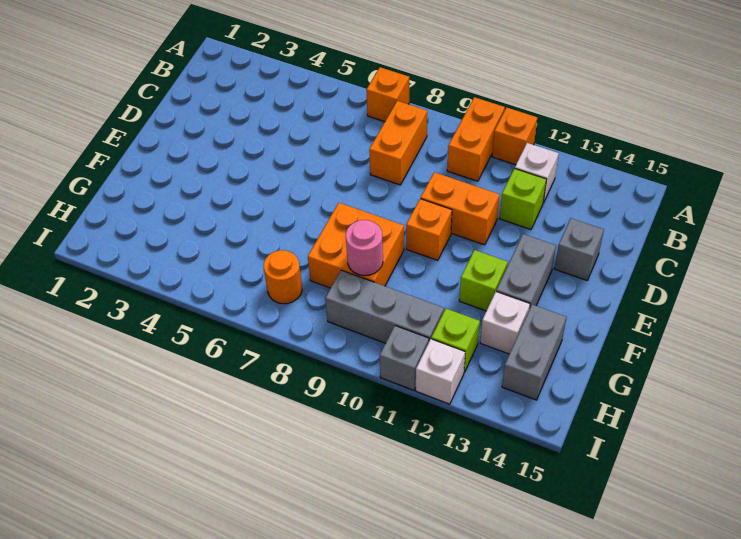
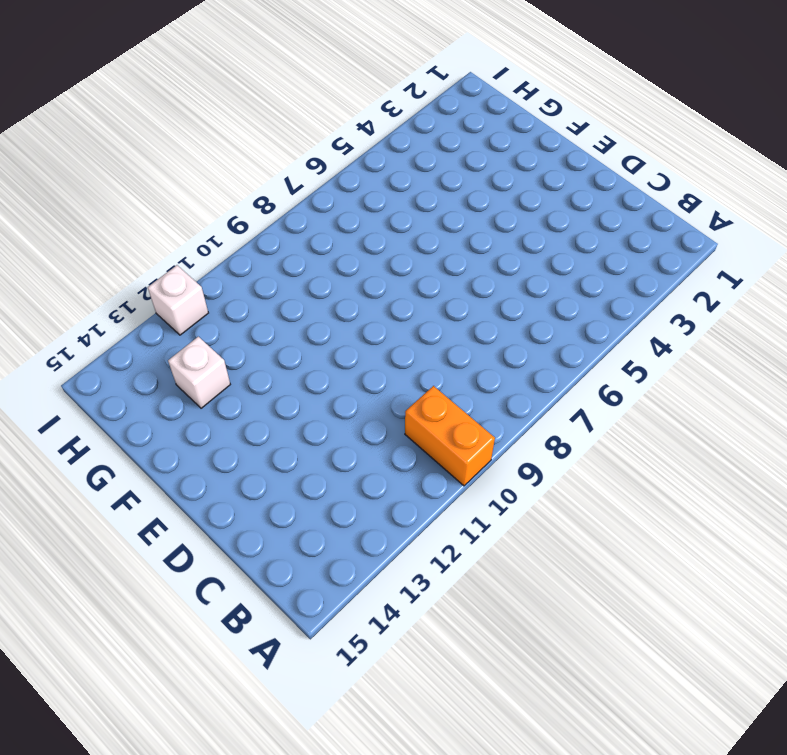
none -> orange 1x1 brick [366,67,409,122]
none -> orange 1x1 brick [492,108,537,165]
none -> orange 1x2 brick [369,101,427,185]

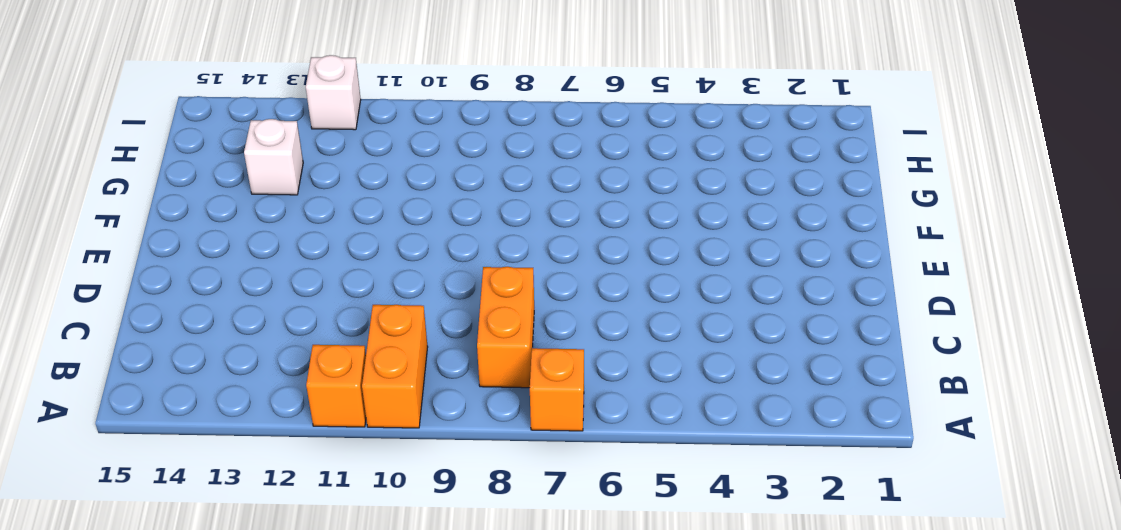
none -> white 1x1 brick [515,143,559,203]
none -> lime 1x1 brick [499,168,546,230]
none -> orange 1x2 brick [421,172,500,245]

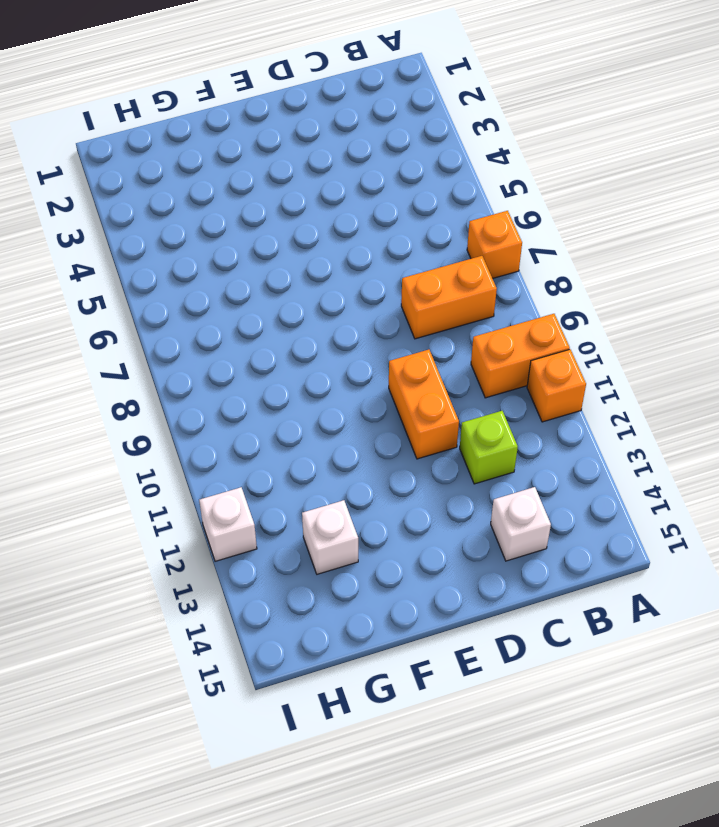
white 1x1 brick [491,487,551,561] -> white 1x1 brick moved to [515,143,559,203]
none -> grey 1x1 brick [555,218,604,280]
none -> orange 1x1 brick [406,199,452,260]
none -> grey 1x2 brick [496,234,556,309]

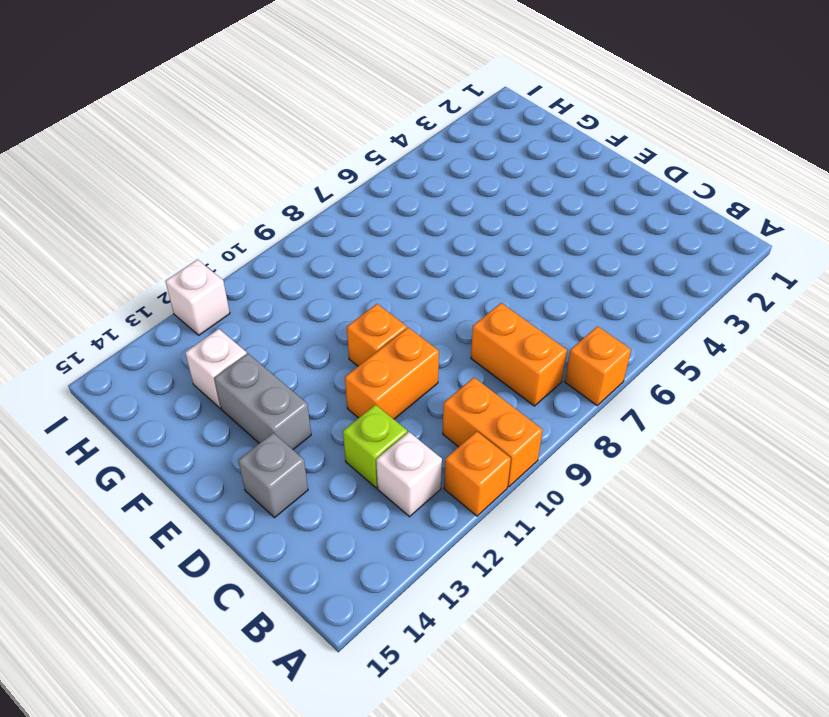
none -> orange 2x2 brick [308,203,404,288]
none -> lime 1x1 brick [459,250,508,311]
none -> grey 1x2 brick [502,304,567,400]

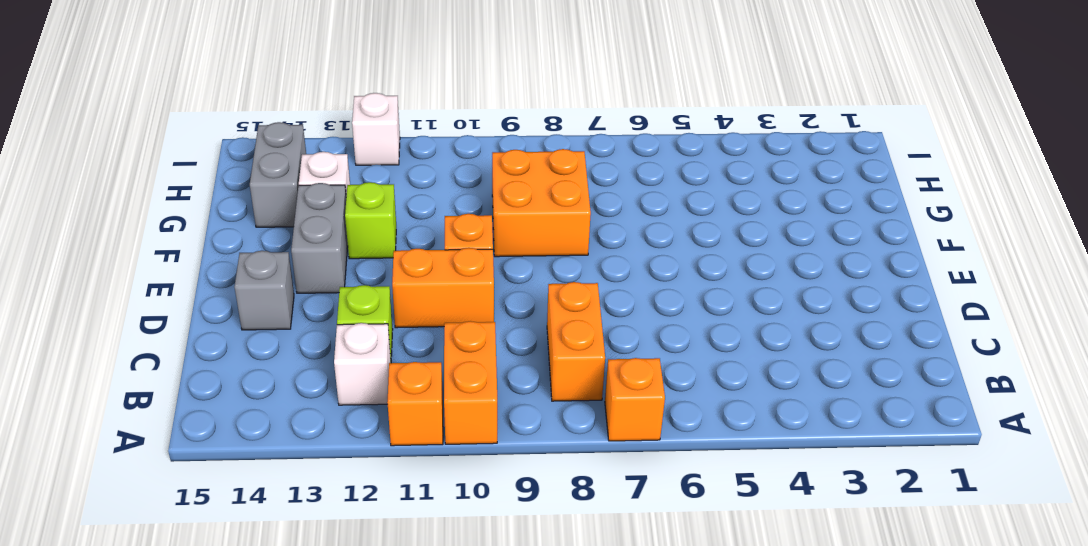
none -> orange 1x1 round brick [264,250,302,304]
none -> grey 1x3 brick [325,270,444,343]
none -> lime 1x1 brick [431,309,480,372]

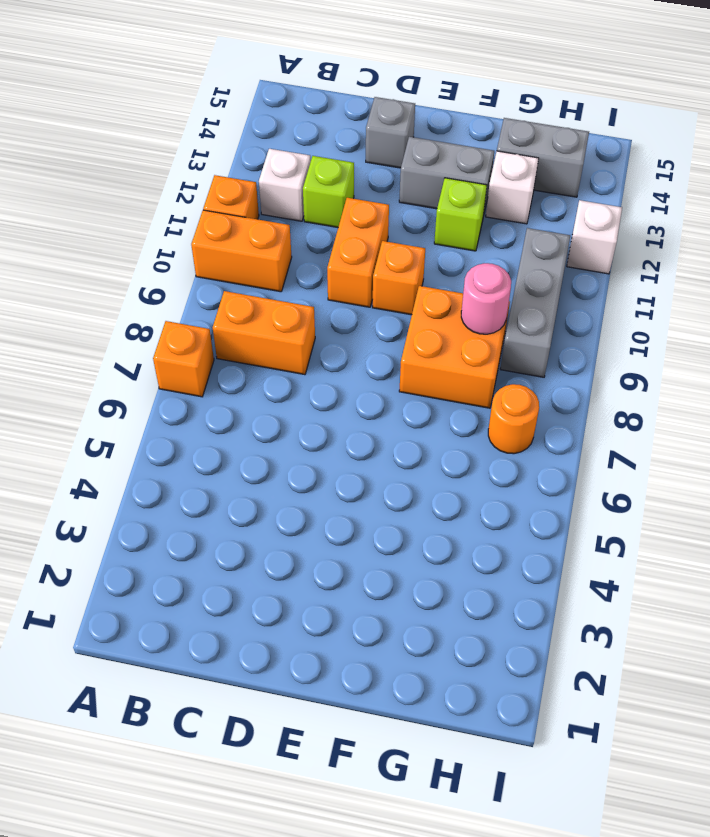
none -> lime 1x1 brick [431,309,480,372]
none -> grey 1x1 brick [380,326,429,390]

